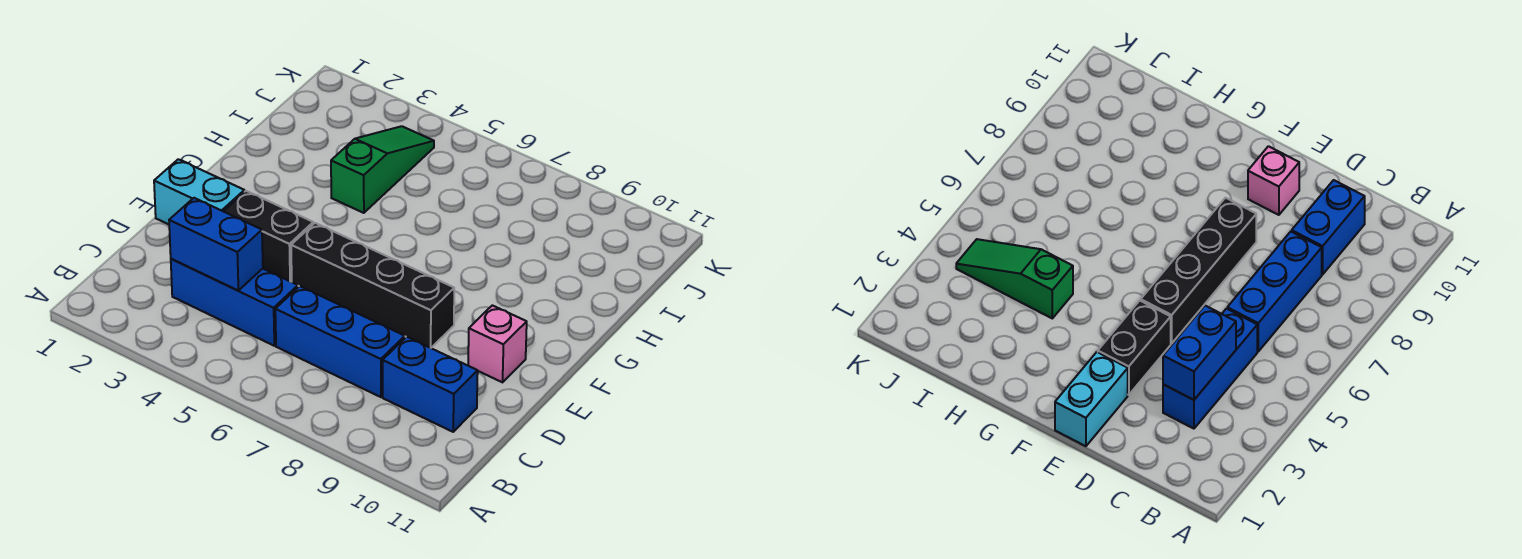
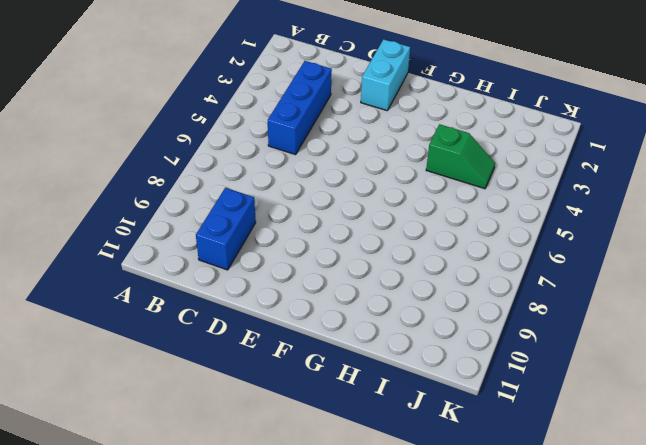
green 1x2 slope [426,124,495,189] -> green 1x3 slope [331,126,434,213]
none -> blue 1x3 brick [275,286,405,397]
none -> black 1x2 brick [223,191,313,282]

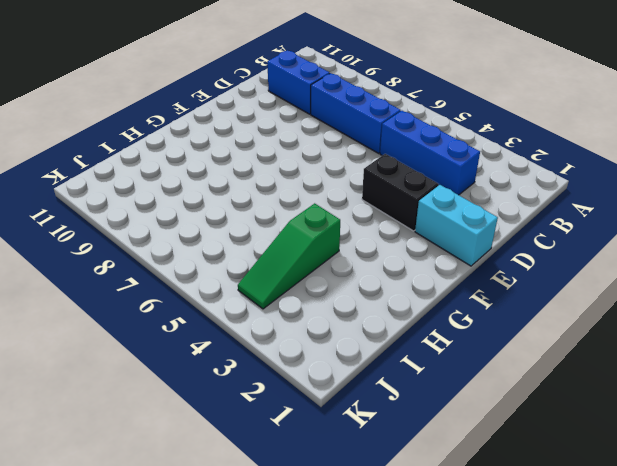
none -> black 1x4 brick [291,223,454,348]
none -> pink 1x1 brick [468,305,527,382]

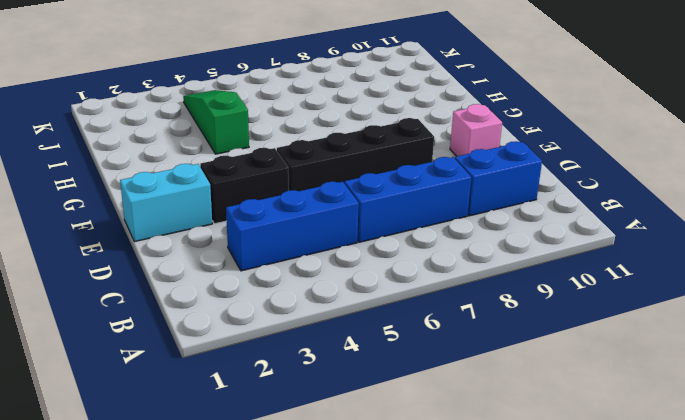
none -> blue 1x2 brick [169,198,263,290]

